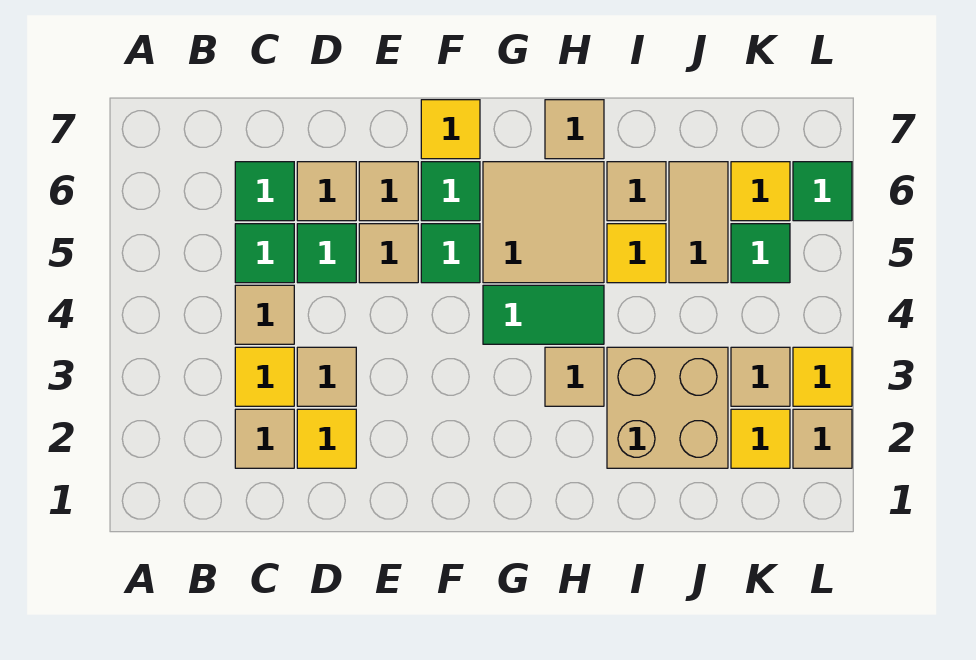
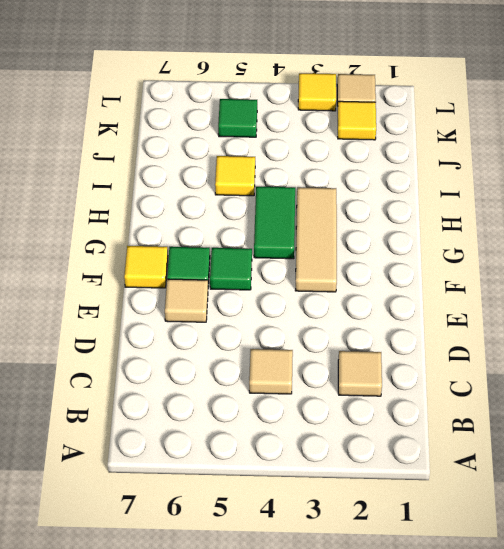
tan 1x3 tile [295,187,337,292] -> tan 1x1 tile [545,347,604,406]
none -> yellow 1x1 tile [235,347,294,406]
none -> green 1x1 tile [235,224,294,283]
none -> green 1x1 tile [235,162,294,221]

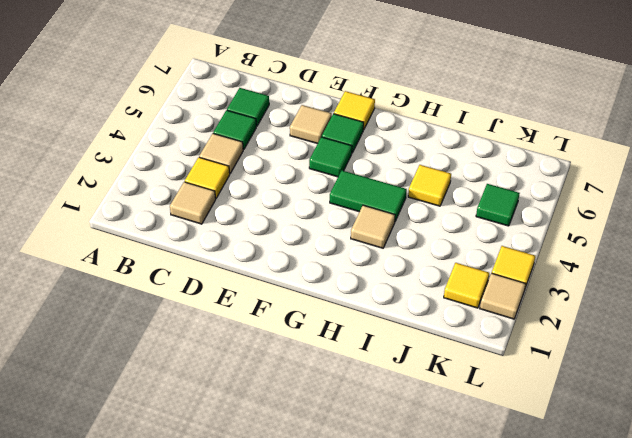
none -> yellow 1x1 tile [297,409,356,468]
none -> tan 1x1 tile [297,347,356,406]
none -> green 1x1 tile [297,224,356,283]

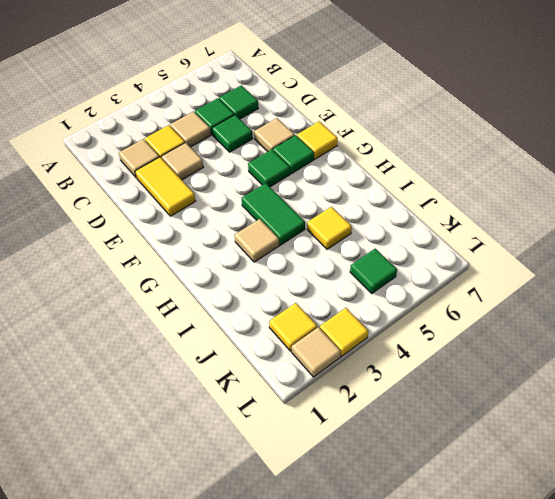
yellow 1x2 tile [135,157,196,216] -> yellow 1x1 tile [297,409,356,468]
none -> tan 1x1 tile [297,162,356,221]
none -> tan 1x1 tile [359,224,418,283]
none -> tan 2x2 tile [483,162,604,283]

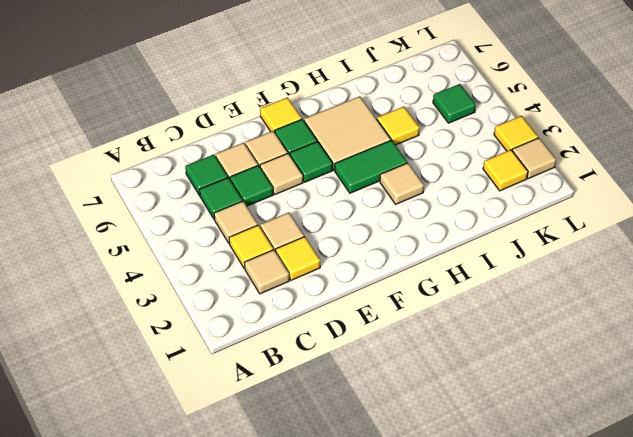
none -> tan 1x1 tile [545,100,604,159]
none -> tan 2x2 brick [607,347,728,468]
none -> tan 1x1 tile [607,162,666,221]

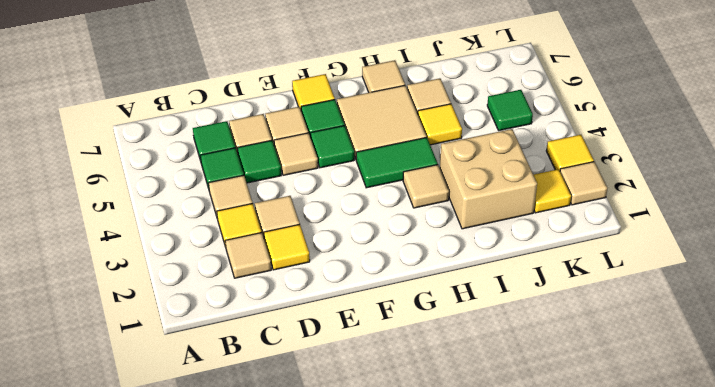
none -> tan 1x2 tile [669,162,728,283]
none -> tan 1x1 tile [731,347,790,406]
none -> yellow 1x1 tile [731,162,790,221]

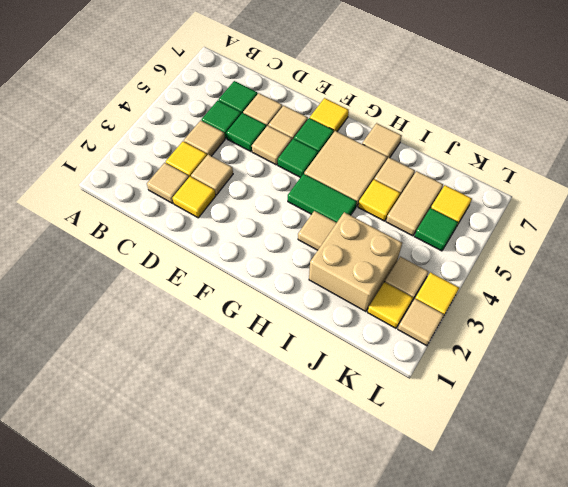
none -> green 1x1 tile [793,162,852,221]

